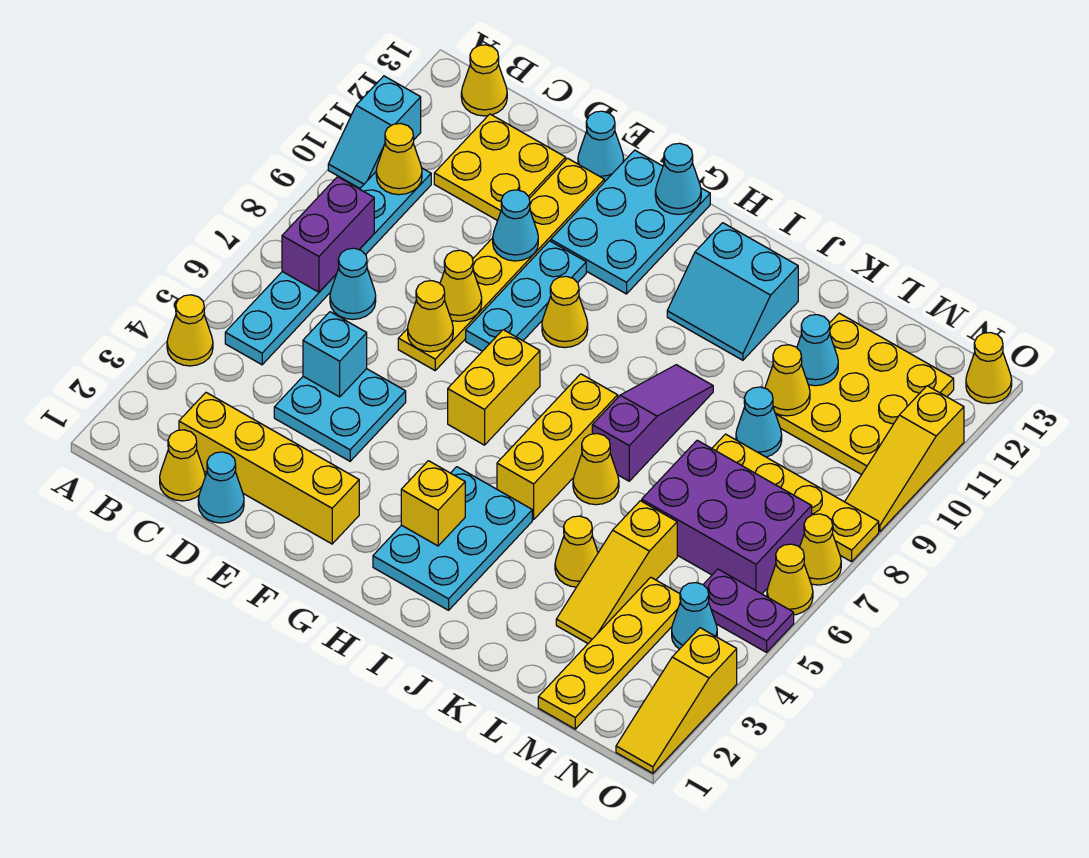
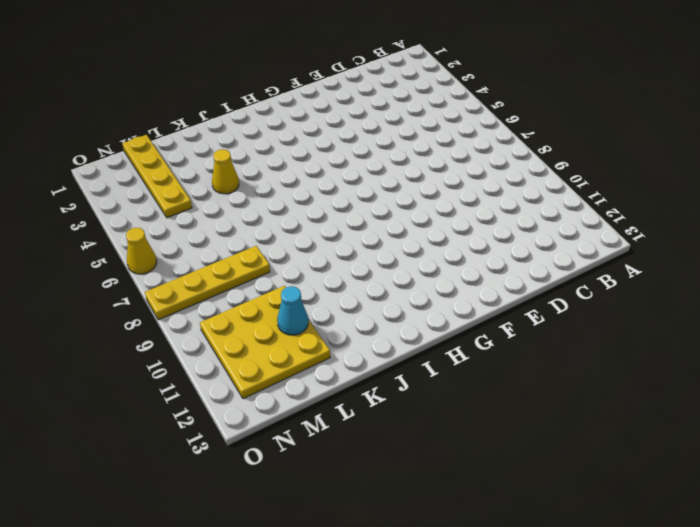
none -> yellow 1x1 cone [167,295,213,366]
none -> cyan 1x2 slope [328,76,421,188]
none -> cyan 1x6 plate [225,168,431,365]
none -> yellow 1x1 cone [461,45,507,116]

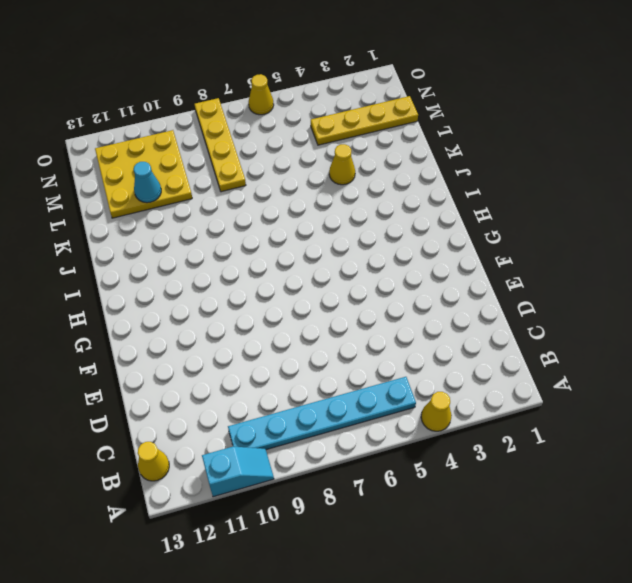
none -> yellow 1x1 cone [160,430,205,501]
none -> yellow 1x4 brick [179,393,359,544]
none -> cyan 1x1 cone [330,248,376,319]
none -> yellow 2x2 plate [434,114,566,221]

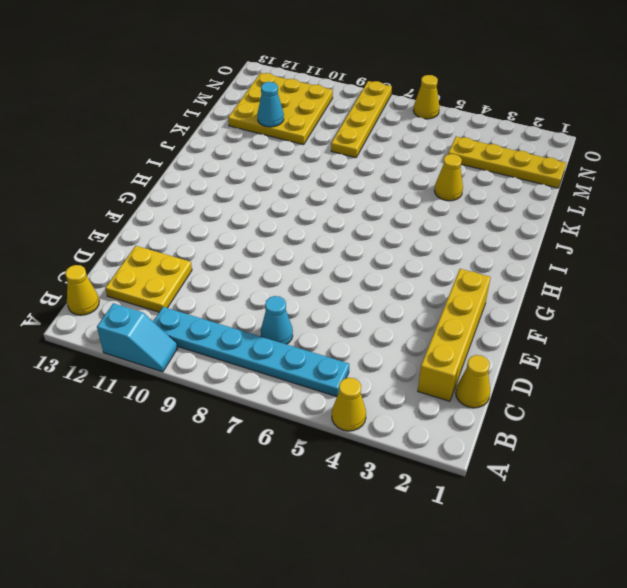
none -> cyan 1x1 cone [198,452,244,523]
none -> cyan 2x2 plate [274,369,406,461]
none -> yellow 1x6 plate [398,158,604,370]
none -> cyan 1x1 cone [578,111,624,182]

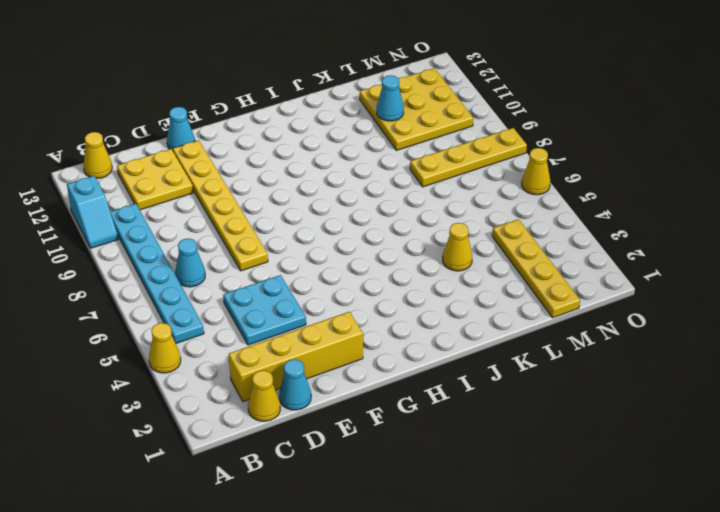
none -> cyan 1x3 plate [466,241,586,351]
none -> cyan 2x3 plate [551,150,710,294]
none -> yellow 1x2 brick [448,330,540,445]
none -> yellow 1x1 cone [542,276,588,348]

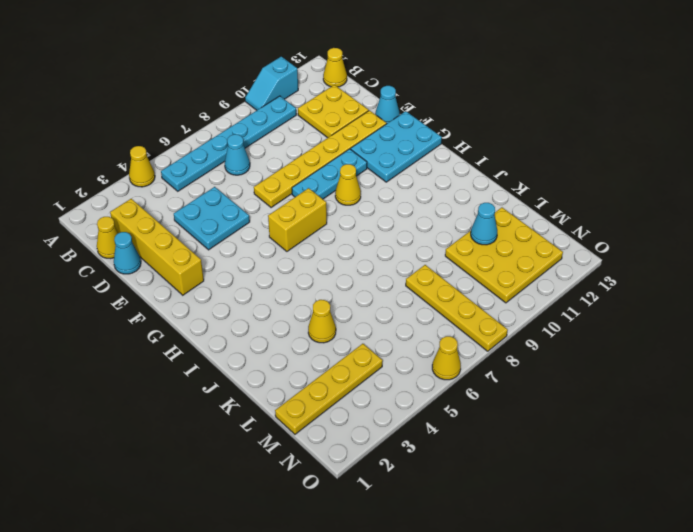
none -> cyan 2x3 plate [373,467,532,610]
none -> yellow 1x3 brick [497,374,618,520]
none -> cyan 2x2 slope [667,223,798,360]
none -> yellow 1x1 cone [573,434,619,505]

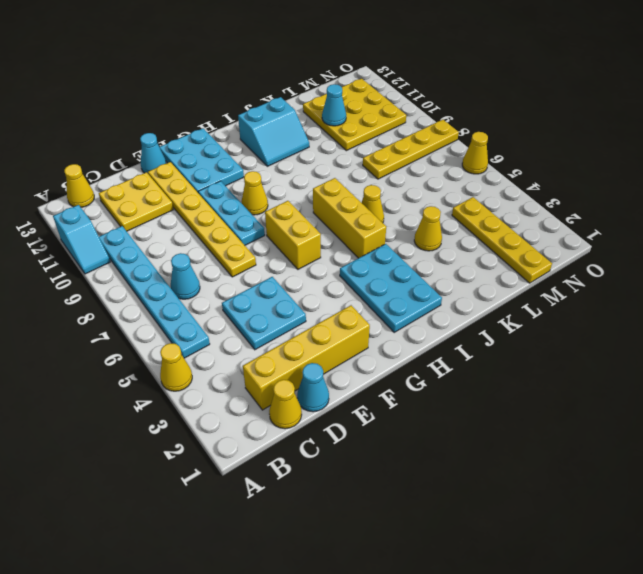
none -> purple 1x3 slope [592,365,713,481]
none -> yellow 1x3 slope [556,501,677,643]
none -> purple 2x3 brick [642,440,812,594]
none -> cyan 1x1 cone [736,387,782,457]

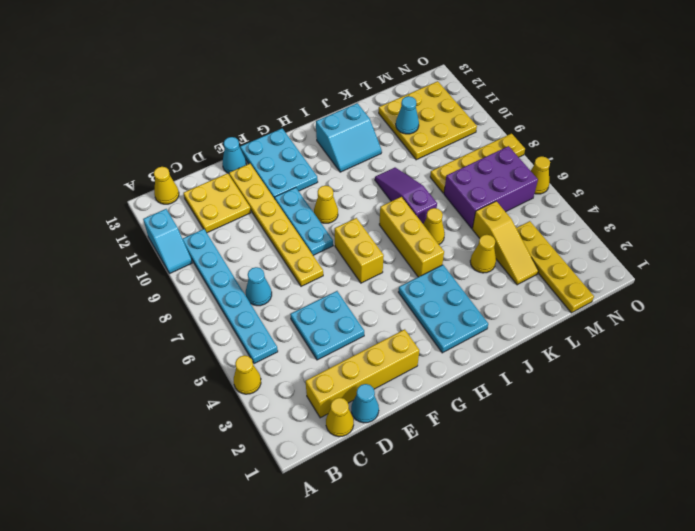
none -> cyan 1x1 cone [736,387,782,457]
none -> cyan 1x1 cone [672,583,717,649]
none -> purple 1x2 plate [703,569,794,652]
none -> yellow 1x3 slope [616,628,737,773]

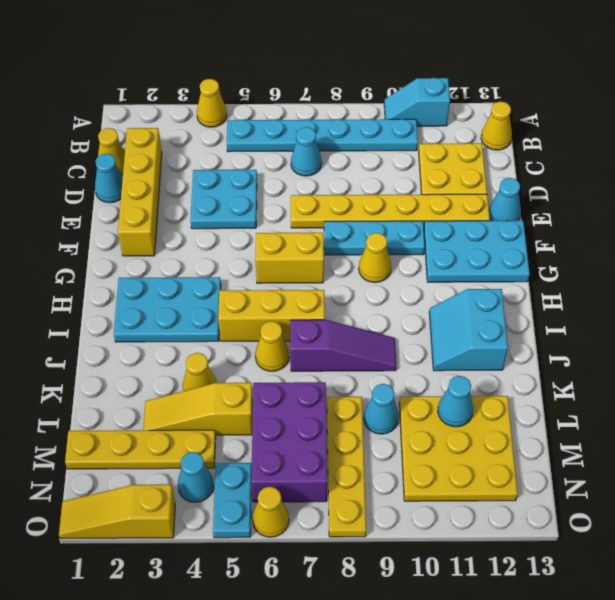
cyan 1x2 plate [213,463,252,538] -> purple 1x2 plate [703,569,794,652]
none -> yellow 1x1 cone [800,514,841,585]
none -> yellow 1x3 slope [845,386,964,531]
none -> yellow 1x1 cone [966,333,1012,404]
none -> purple 1x2 brick [282,177,374,292]

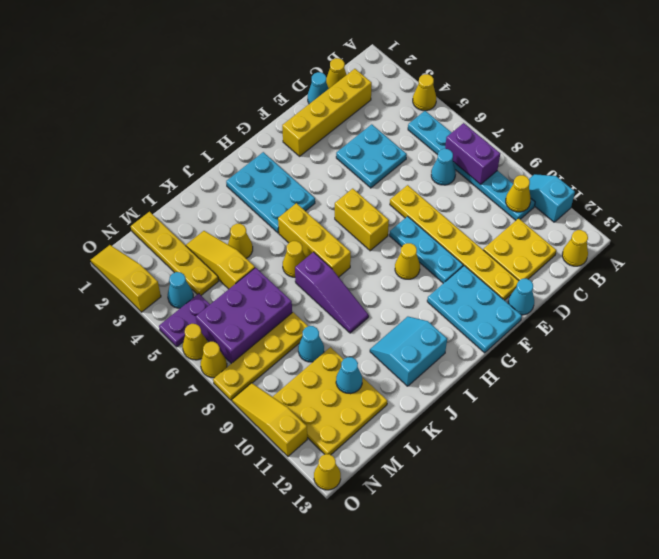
none -> cyan 1x1 brick [303,312,367,397]
none -> yellow 1x1 cone [408,281,453,352]
none -> yellow 1x1 cone [440,250,482,321]
none -> cyan 1x1 cone [493,190,538,261]

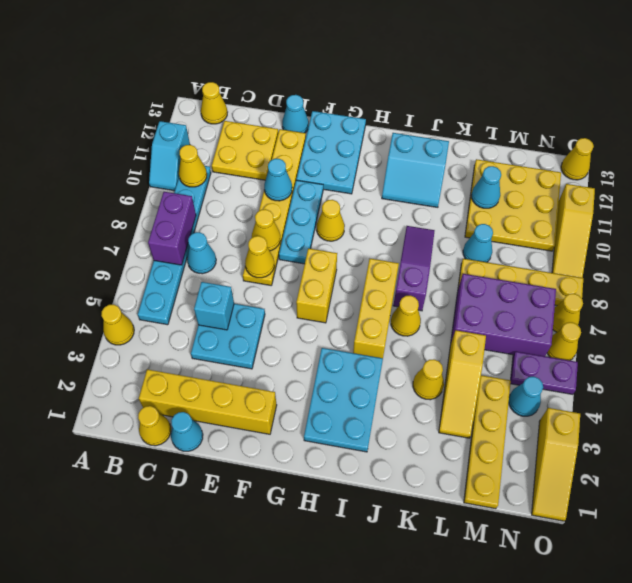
none -> cyan 1x1 cone [655,143,701,215]
none -> yellow 1x1 brick [401,461,465,546]
none -> yellow 1x1 cone [765,345,810,416]

